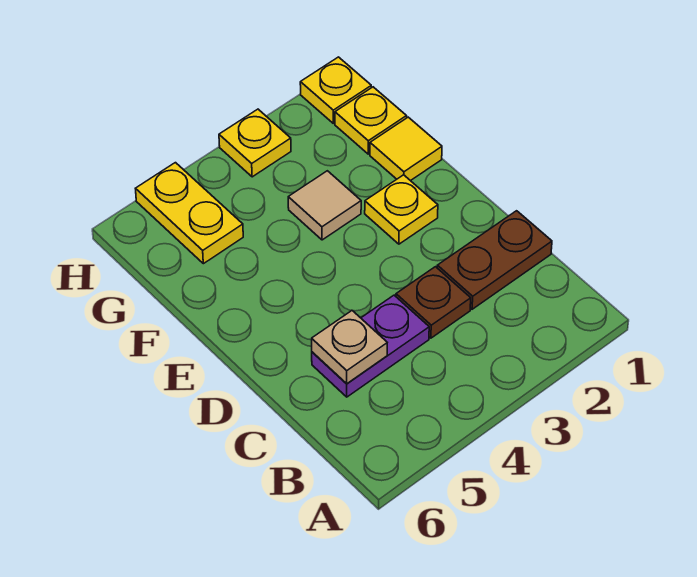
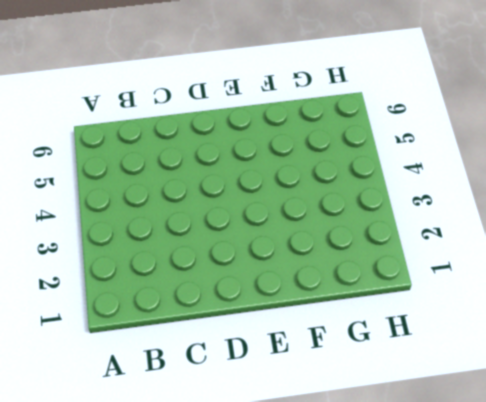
none -> brown 1x2 plate [437,211,552,309]
none -> brown 1x1 plate [396,267,471,338]

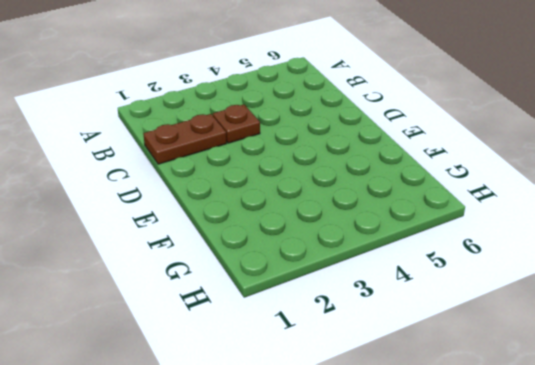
none -> purple 1x2 plate [312,295,429,397]
none -> yellow 1x1 plate [365,175,438,244]

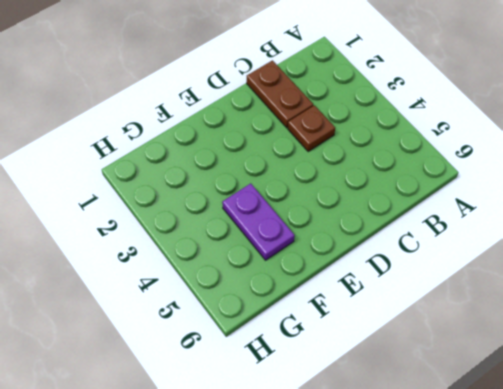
purple 1x2 plate [222,183,295,260] -> purple 1x2 plate moved to [312,295,429,397]
none -> yellow 1x1 plate [365,175,438,244]
none -> yellow 1x1 tile [370,117,442,181]

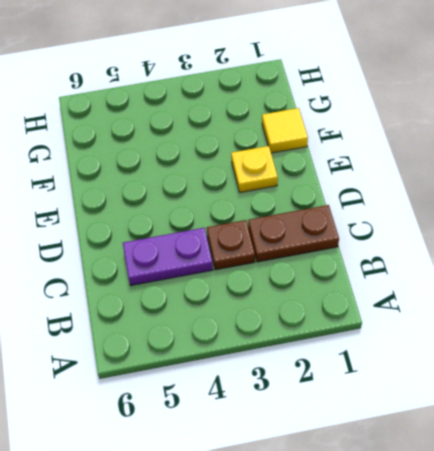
none -> tan 1x1 tile [288,171,361,240]
none -> yellow 1x1 plate [335,87,407,154]

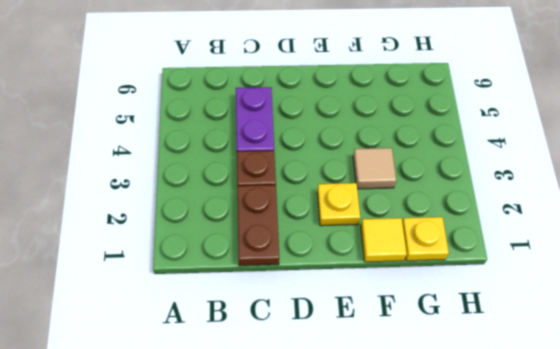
none -> yellow 1x2 plate [135,163,243,264]
none -> yellow 1x1 plate [300,57,371,123]

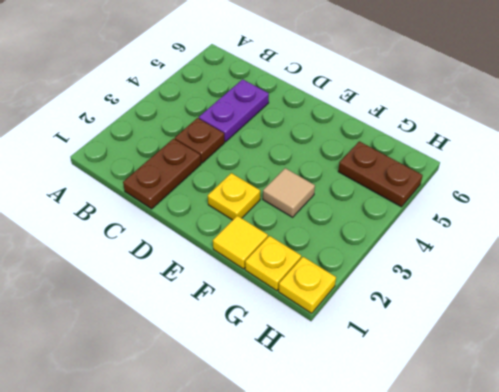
brown 1x2 plate [338,141,423,207] -> yellow 1x2 plate [135,163,243,264]
none -> yellow 1x1 plate [219,109,291,177]
none -> tan 1x1 plate [312,311,387,384]

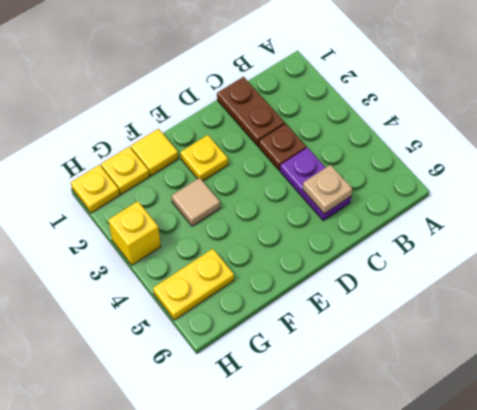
yellow 1x1 brick [108,201,161,265] -> yellow 1x1 plate [219,109,291,177]

